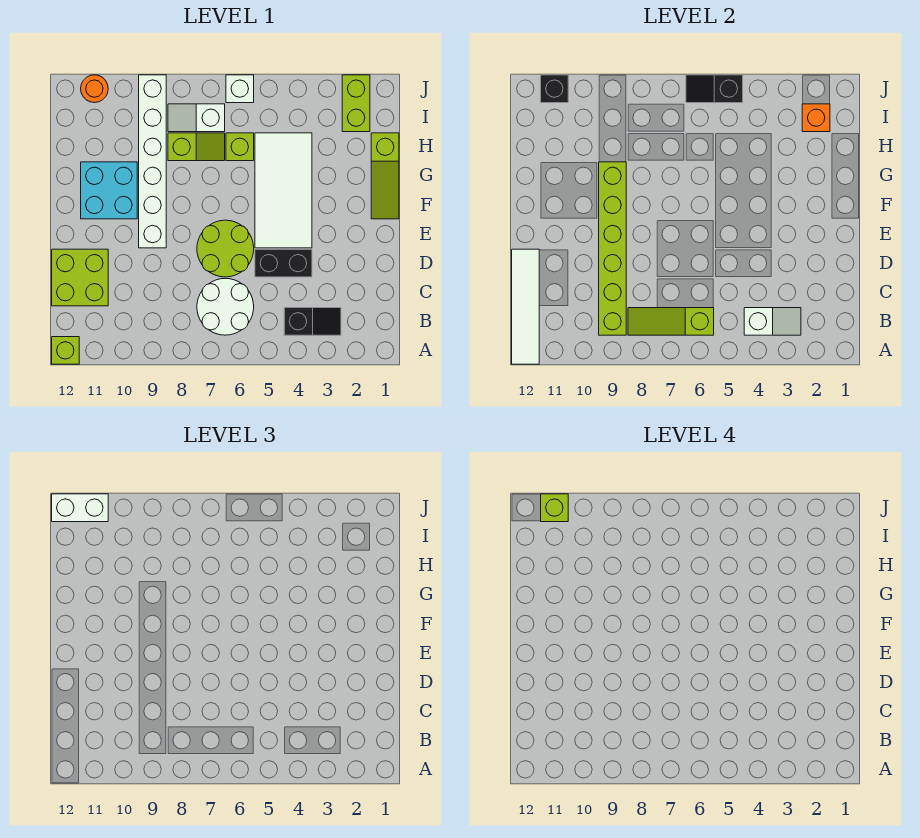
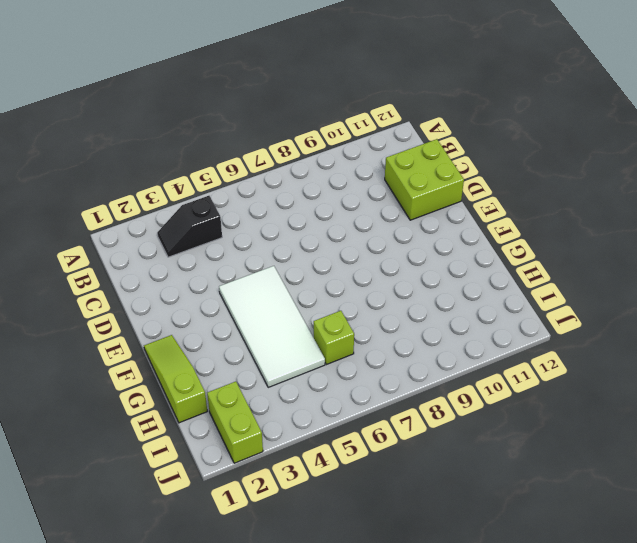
none -> lime 1x1 brick [52,337,79,364]
none -> white 2x2 round brick [197,278,254,335]
none -> black 1x2 brick [255,249,312,277]

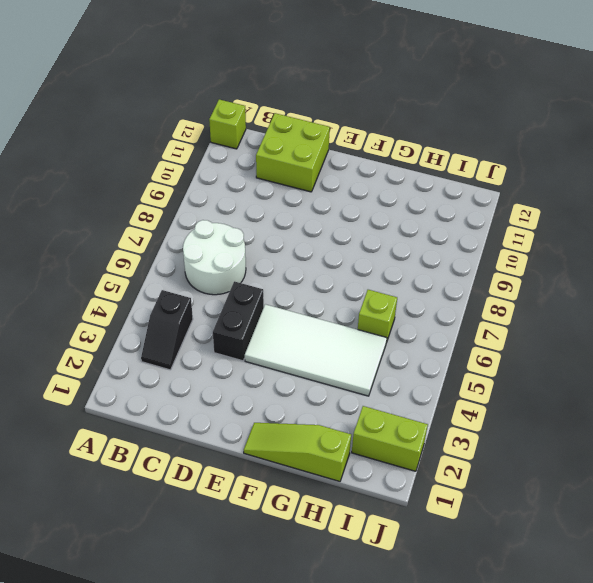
none -> lime 2x2 round brick [197,220,254,277]
none -> white 1x6 brick [139,75,166,248]
none -> cyan 2x2 brick [81,162,137,219]

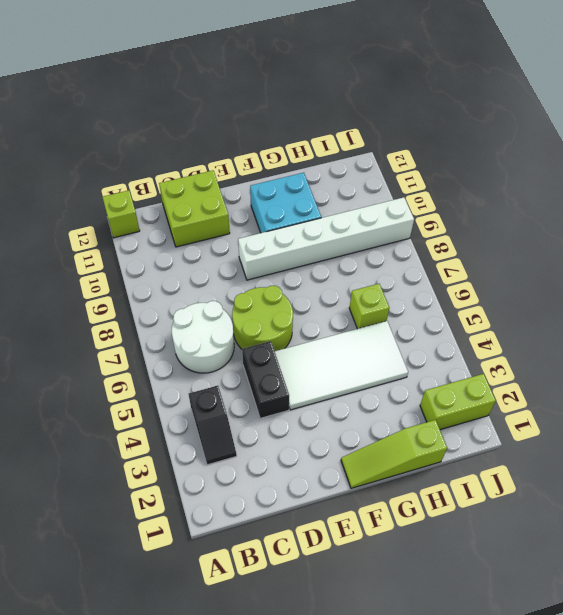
none -> lime 1x2 slope [168,133,225,161]
none -> white 1x2 slope [168,104,225,132]
none -> white 1x1 brick [226,75,254,103]

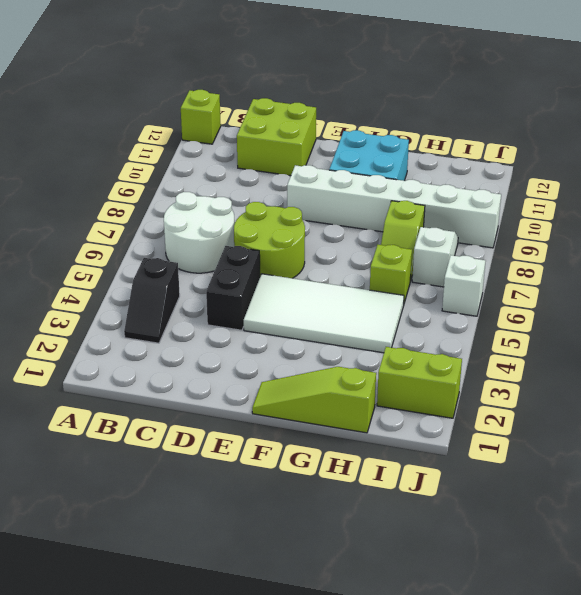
none -> orange 1x1 round brick [81,75,108,103]
none -> white 1x4 tile [512,249,539,364]
none -> white 1x2 slope [744,308,801,335]

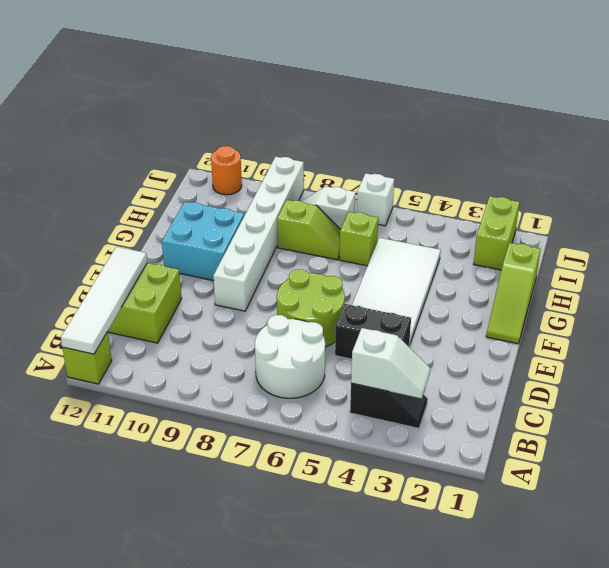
none -> lime 1x3 slope [628,308,714,335]
none -> lime 1x6 brick [599,162,626,335]
none -> orange 1x1 brick [802,104,830,132]

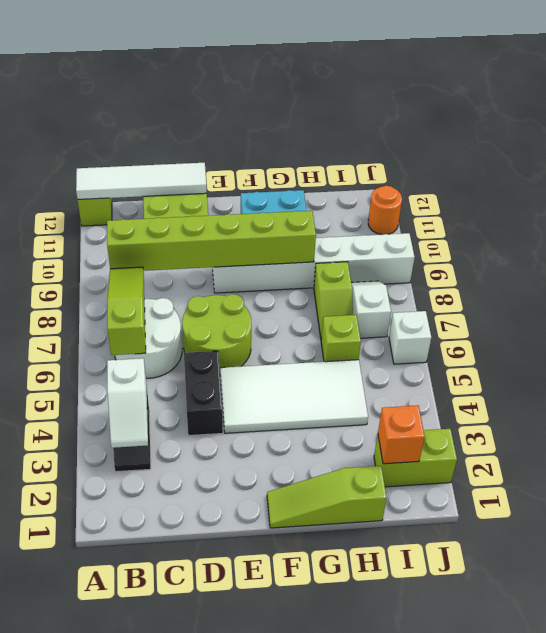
none -> black 1x2 slope [686,75,743,103]
none -> black 1x1 brick [541,75,568,103]
none -> white 1x2 brick [52,494,108,522]

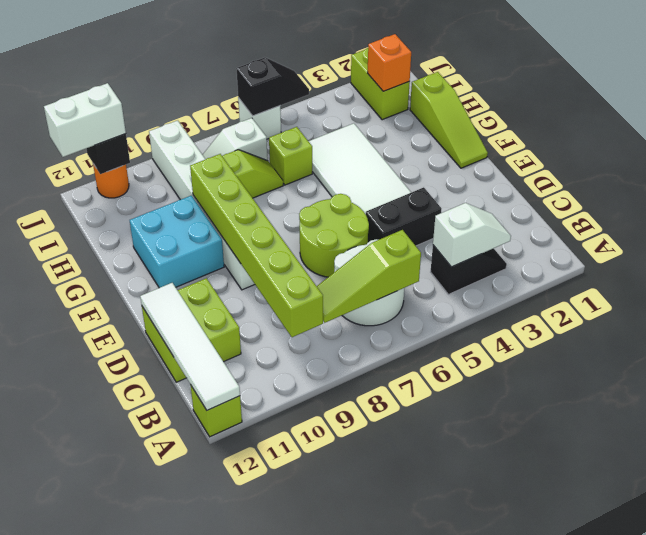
black 1x2 slope [236,58,309,116] -> black 1x2 slope turned to [686,75,743,103]
none -> lime 1x1 brick [541,494,568,522]

